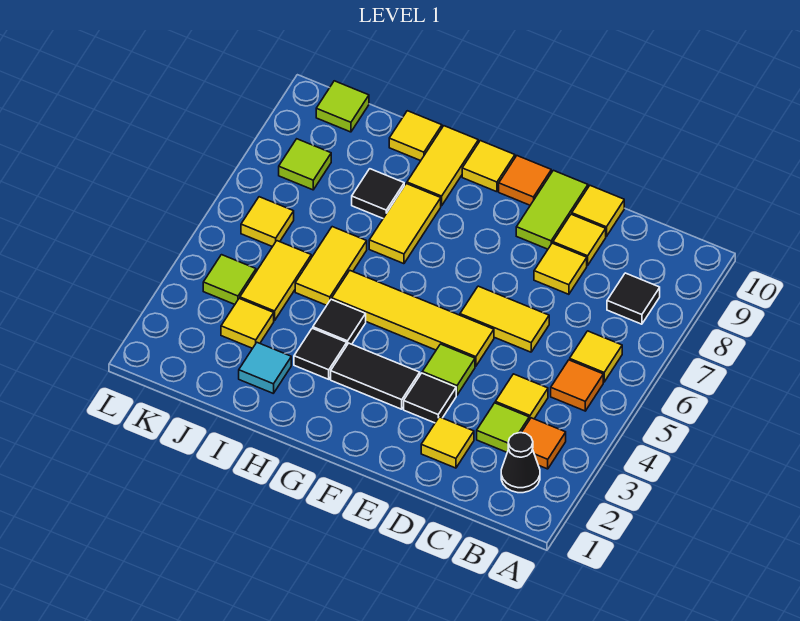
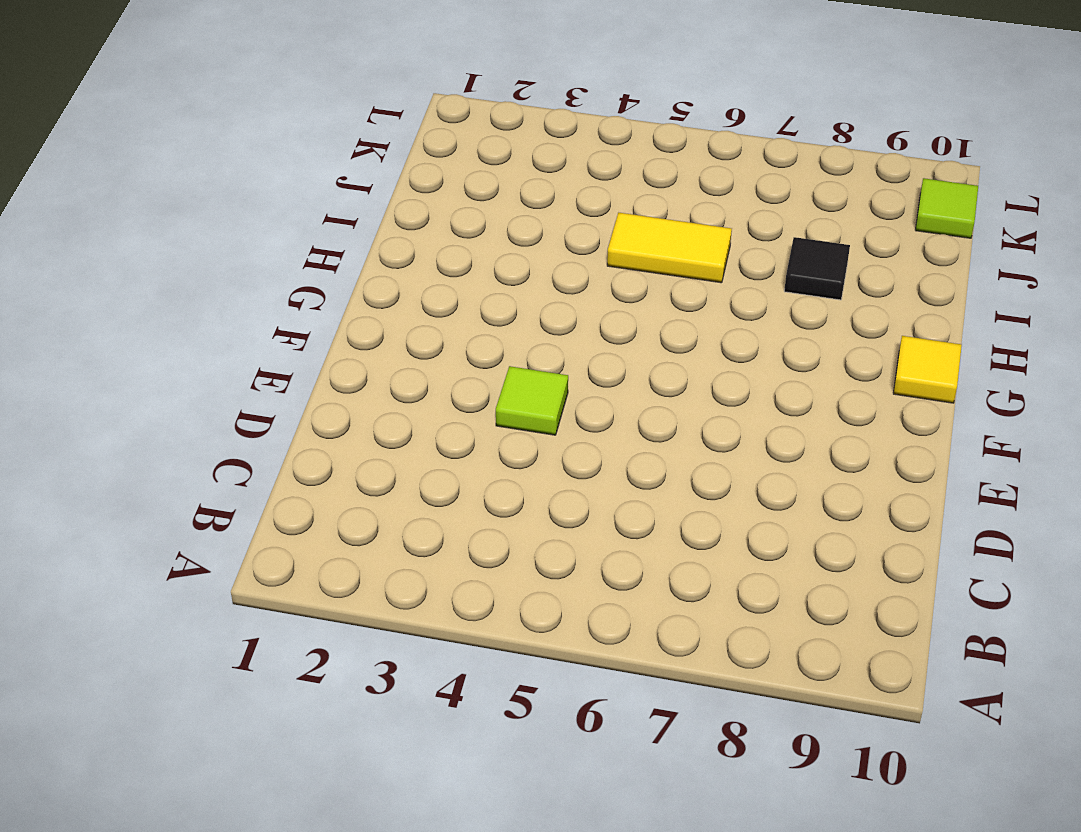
none -> black 1x1 cone [501,433,540,493]
none -> orange 1x1 tile [521,418,566,469]
none -> orange 1x1 tile [551,360,603,411]
none -> yellow 1x1 tile [570,331,622,382]

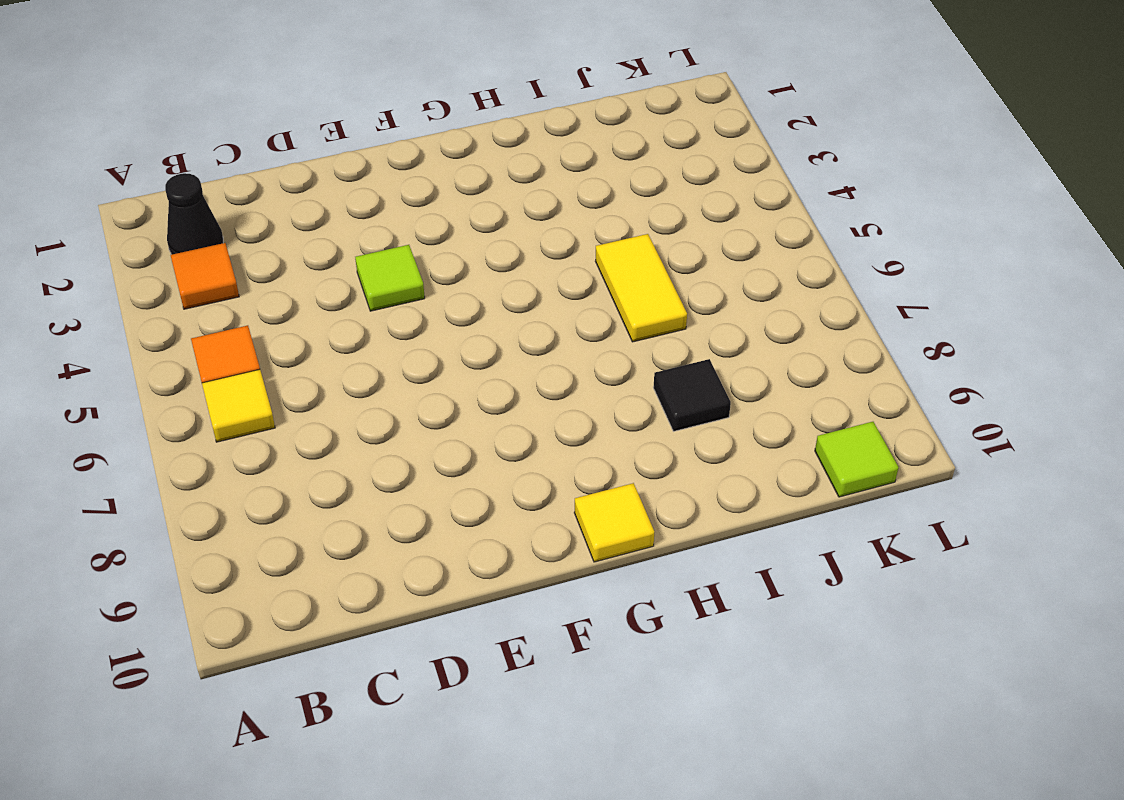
none -> black 1x1 tile [607,273,660,324]
none -> lime 1x1 tile [477,403,529,452]
none -> yellow 1x1 tile [495,374,548,420]
none -> yellow 1x1 tile [421,417,474,468]

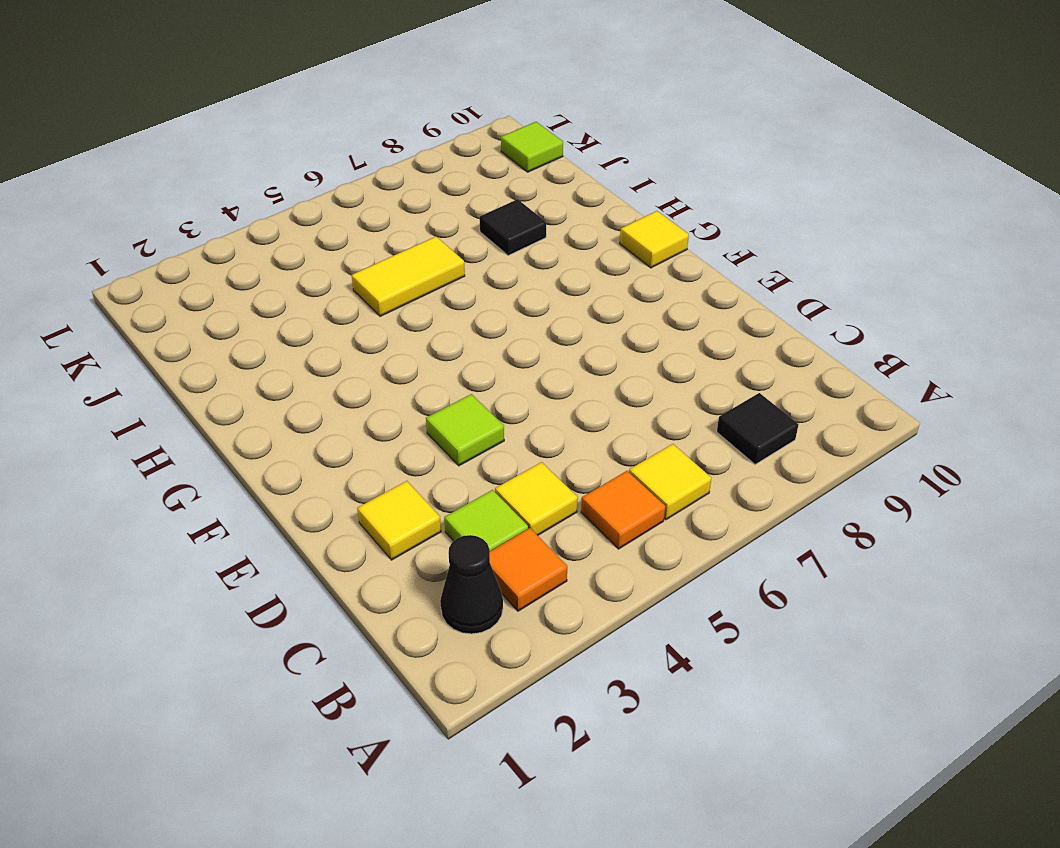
none -> yellow 1x2 tile [460,286,549,352]
none -> yellow 1x1 tile [534,243,587,294]
none -> yellow 1x1 tile [553,214,606,265]
none -> yellow 1x1 tile [572,186,624,237]

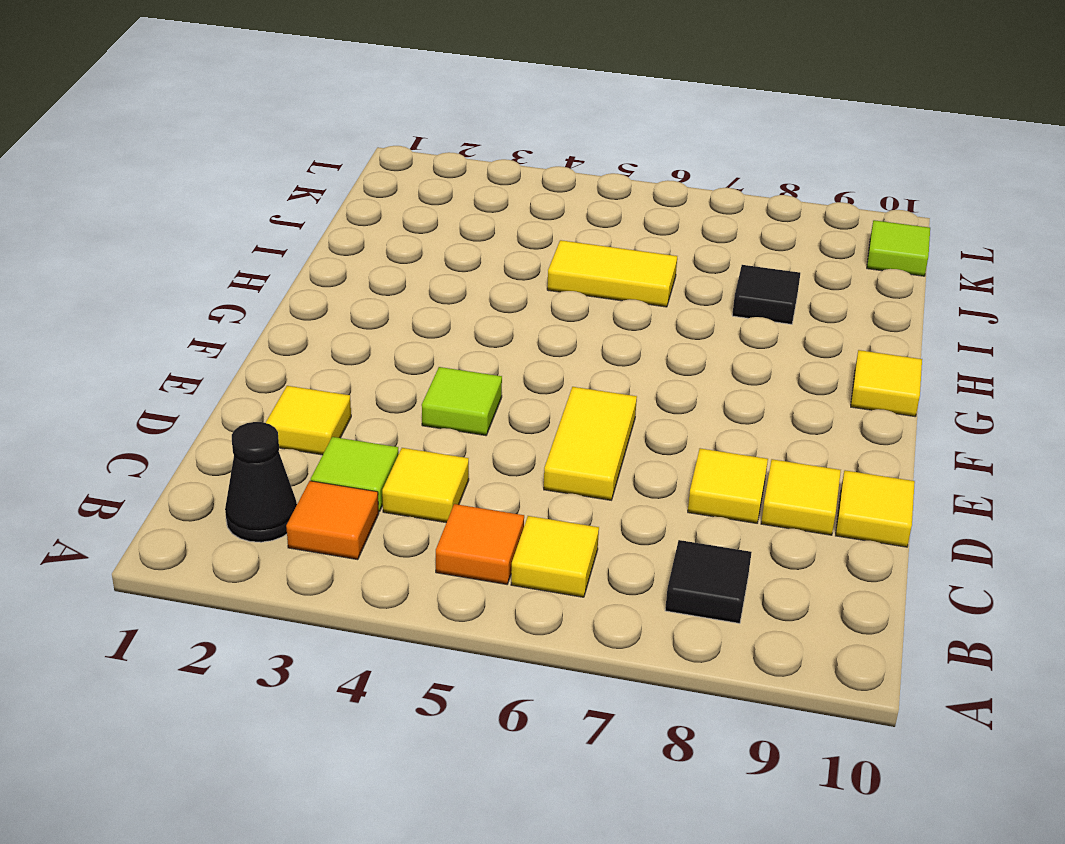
none -> black 1x1 tile [404,373,456,423]
none -> yellow 1x4 tile [332,271,494,366]
none -> lime 1x2 tile [516,170,588,249]
none -> black 1x2 tile [331,343,420,409]

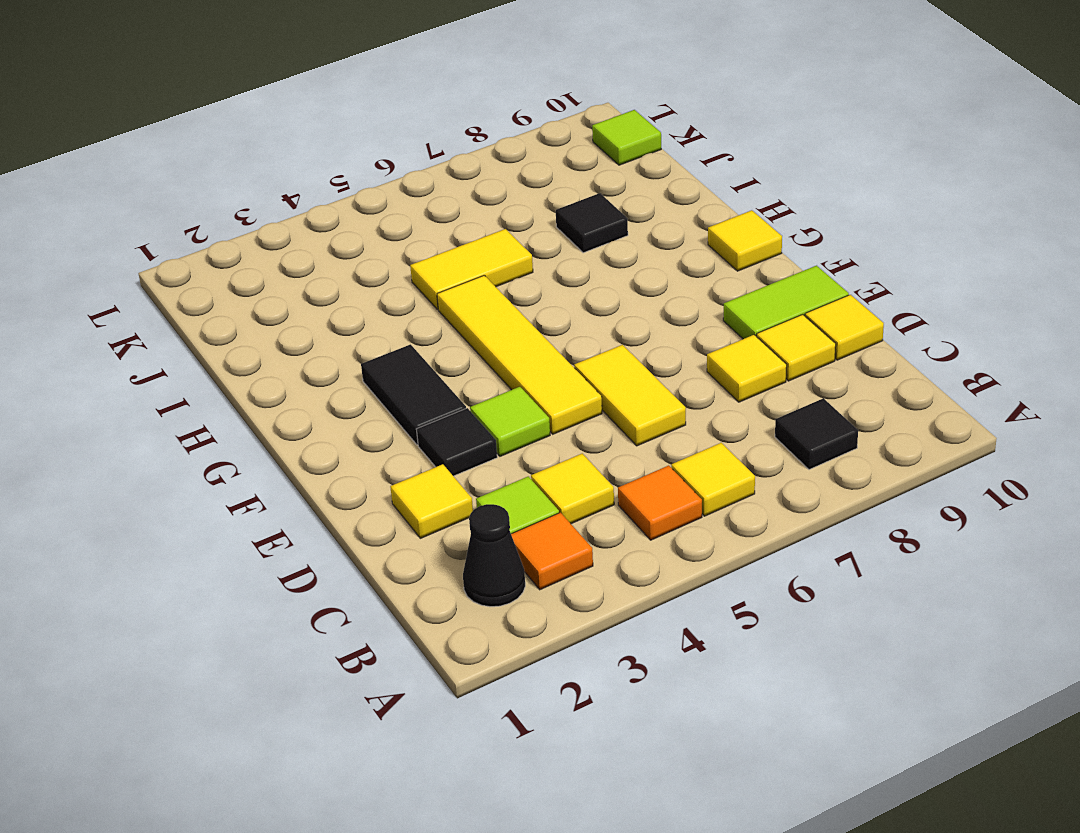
none -> orange 1x1 tile [499,156,551,205]
none -> black 1x1 tile [294,328,347,379]
none -> black 1x1 tile [313,299,366,345]
none -> yellow 1x2 tile [369,184,441,264]

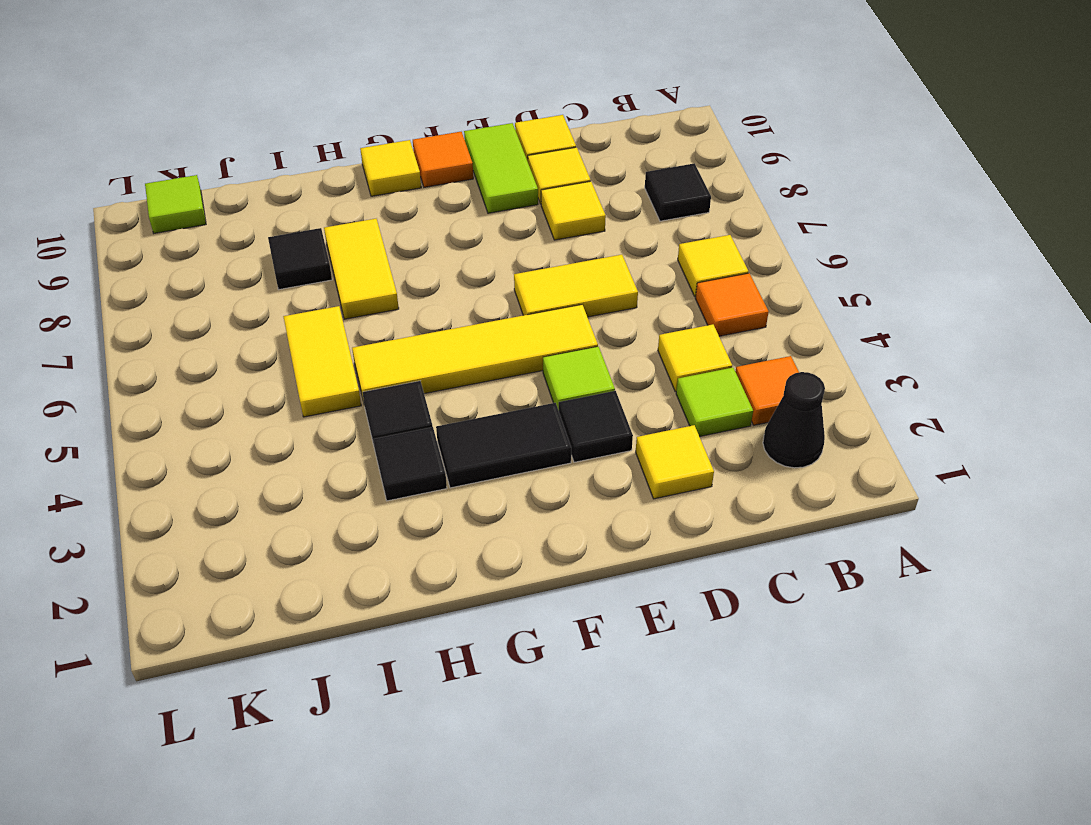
none -> yellow 1x2 tile [407,126,478,206]
none -> cyan 1x1 tile [239,343,291,393]
none -> yellow 1x1 tile [389,111,442,161]
none -> yellow 1x1 tile [221,299,274,348]

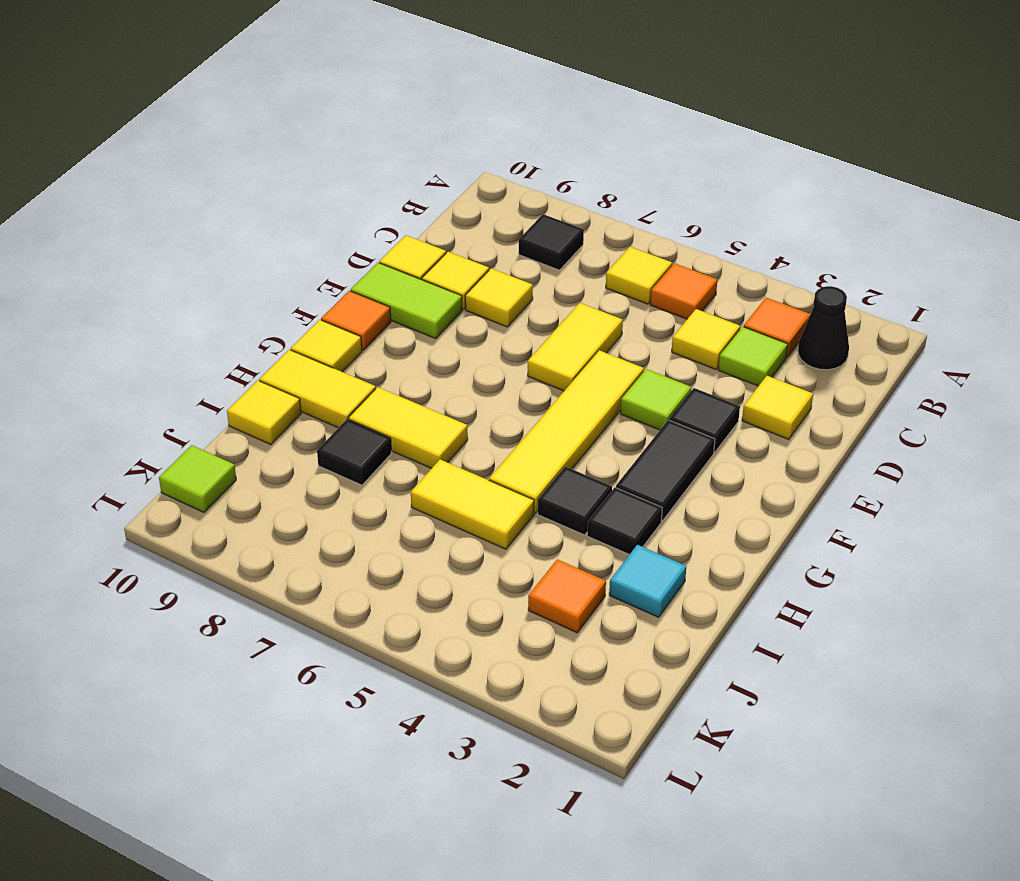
orange 1x1 tile [528,559,606,633] -> yellow 1x1 tile [221,299,274,348]
none -> yellow 1x2 tile [240,241,311,321]
none -> lime 1x1 tile [203,255,256,304]
none -> yellow 1x1 tile [241,197,294,247]
none -> lime 1x1 tile [279,139,331,190]

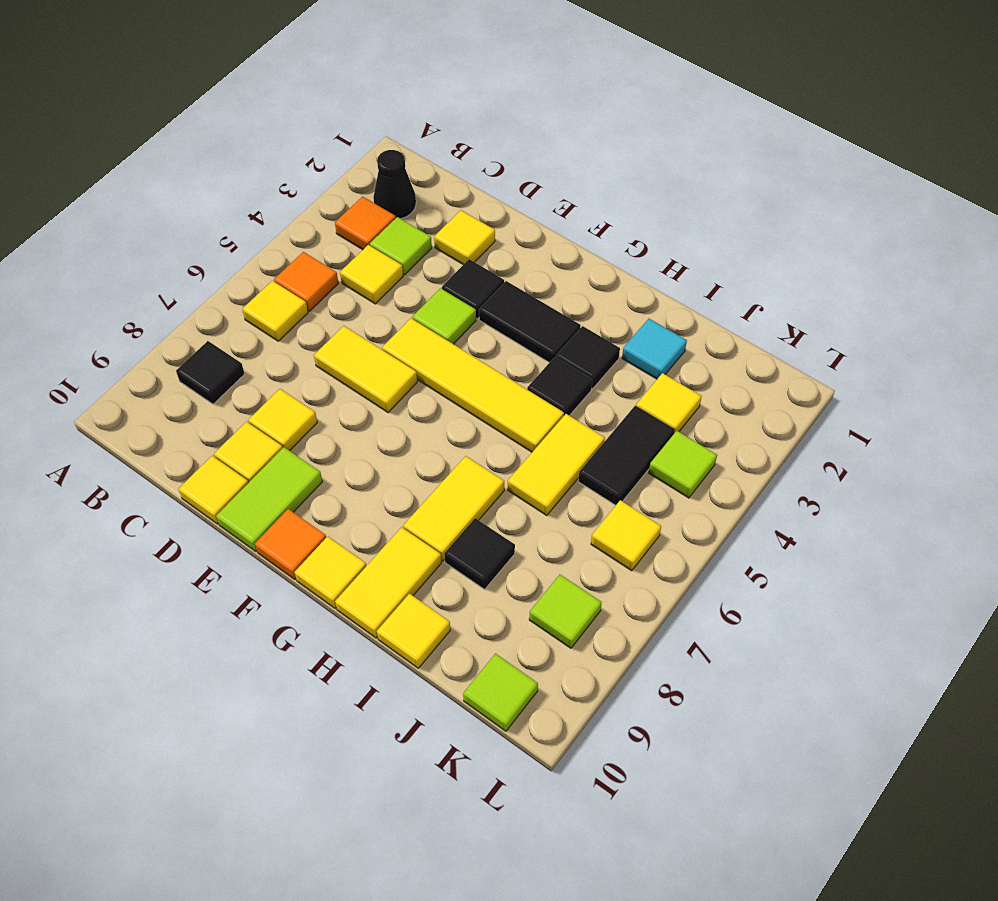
black 1x2 tile [578,406,675,505] -> yellow 1x2 tile [240,241,311,321]

